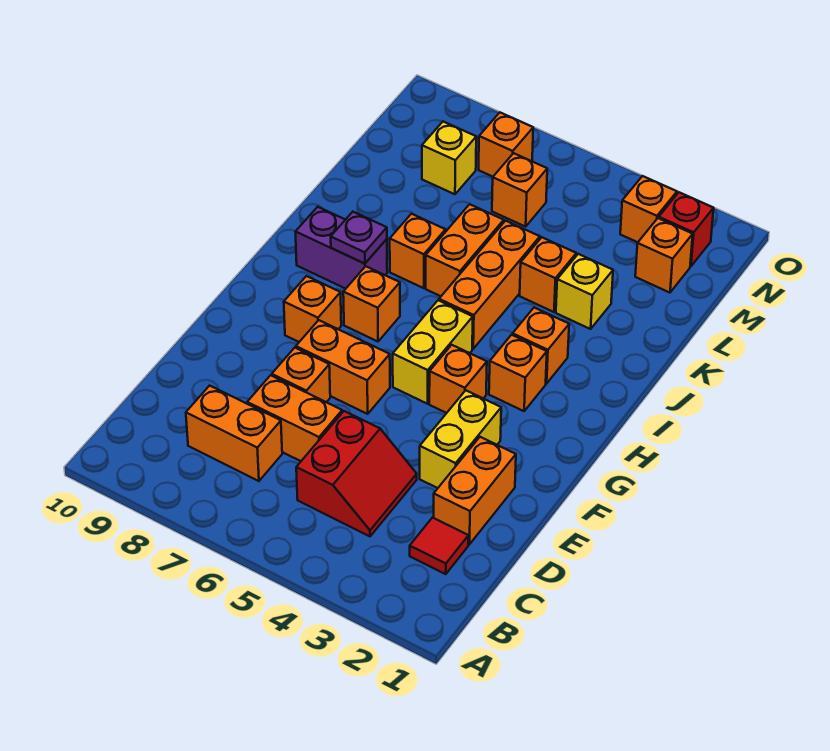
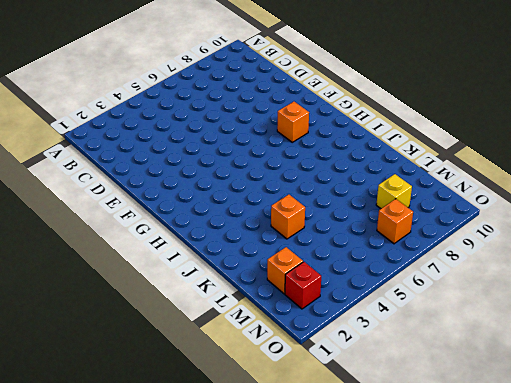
none -> red 1x1 tile [410,518,469,574]
none -> red 2x2 slope [296,411,417,536]
none -> orange 1x2 brick [186,386,282,481]

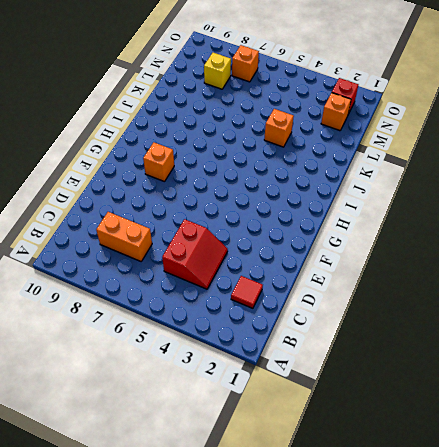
none -> orange 1x2 brick [434,437,516,544]
none -> orange 1x2 brick [247,375,342,461]
none -> yellow 1x2 brick [420,390,501,488]

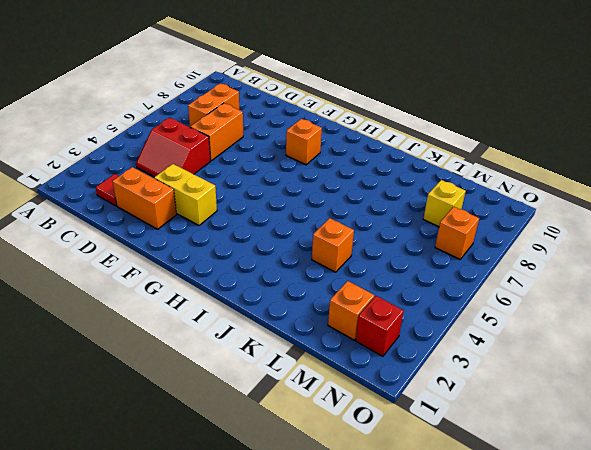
none -> orange 1x1 brick [272,348,330,402]
none -> orange 1x2 brick [296,320,390,414]
none -> orange 1x1 brick [429,345,487,413]

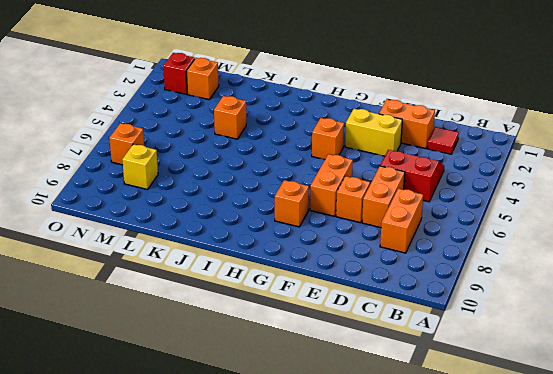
none -> yellow 1x2 brick [393,300,473,404]
none -> orange 1x1 brick [489,335,547,411]
none -> orange 1x1 brick [343,266,400,341]

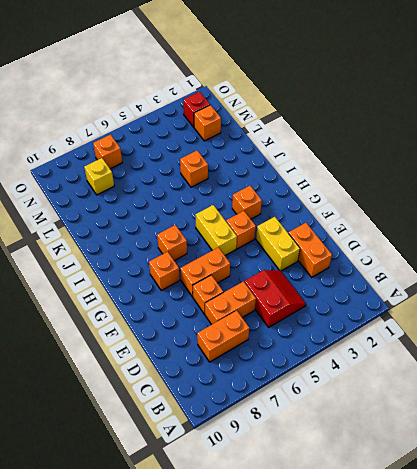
none -> red 1x1 tile [410,518,469,574]
none -> orange 1x1 brick [513,308,569,384]
none -> orange 1x3 brick [439,221,540,349]

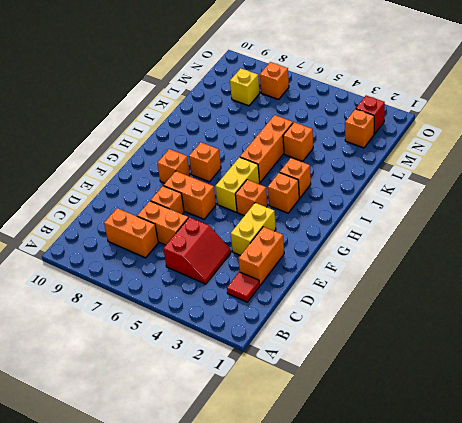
none -> purple 1x2 brick [296,207,387,289]
none -> orange 1x2 brick [426,204,504,296]
none -> orange 1x1 brick [390,214,445,288]

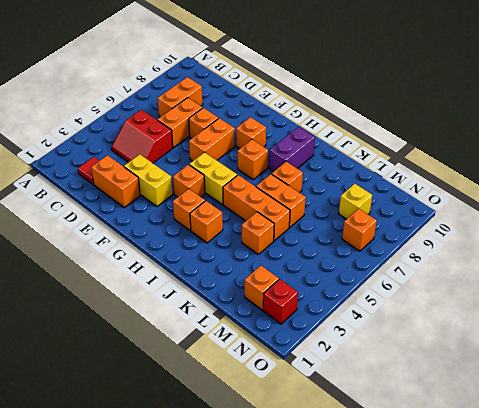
none -> yellow 1x1 brick [556,254,613,329]
none -> orange 1x1 brick [492,153,547,227]
none -> orange 1x1 brick [620,176,677,242]

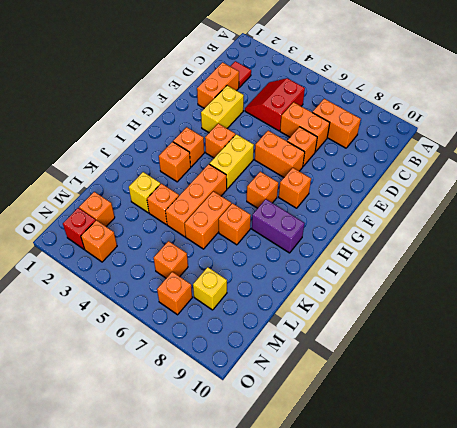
none -> purple 1x1 plate [331,212,387,264]

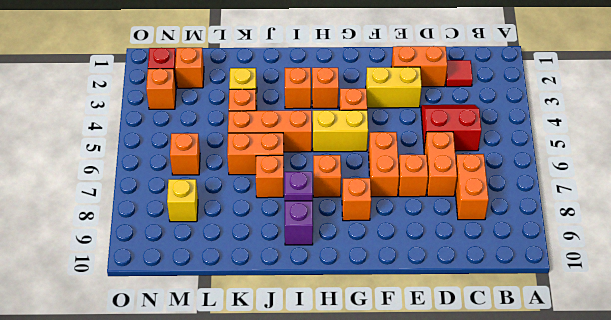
none -> orange 1x1 brick [479,113,533,177]

